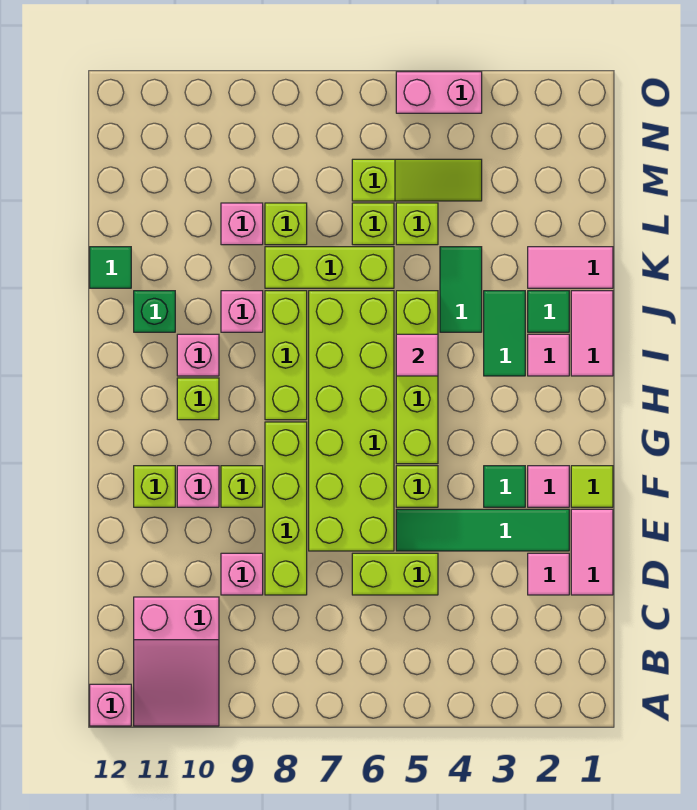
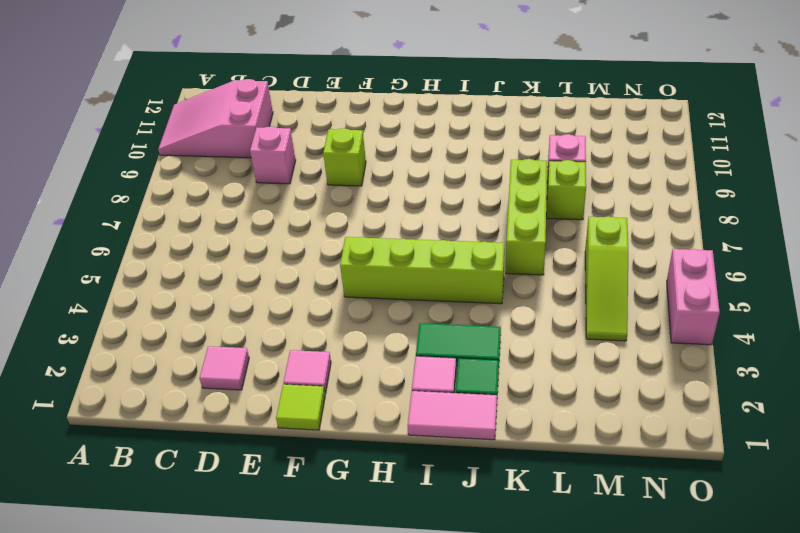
none -> pink 1x1 brick [90,684,131,726]
none -> pink 1x2 tile [571,509,613,595]
none -> lime 1x2 brick [352,553,438,595]
none -> lime 1x4 brick [265,422,307,595]

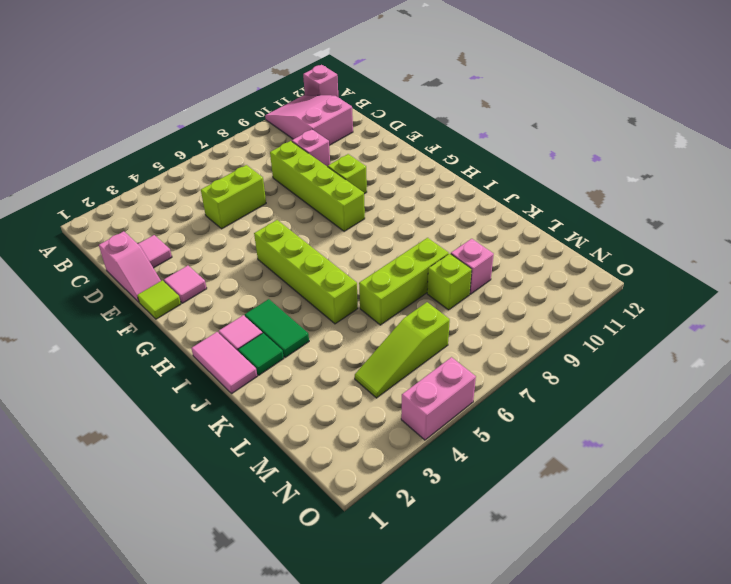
pink 1x2 slope [99,231,161,302] -> pink 1x2 tile [571,509,613,595]
none -> green 1x4 tile [396,509,569,551]
none -> lime 2x6 brick [309,291,394,551]
none -> green 1x1 tile [484,466,525,507]
none -> lime 1x1 brick [396,466,438,507]

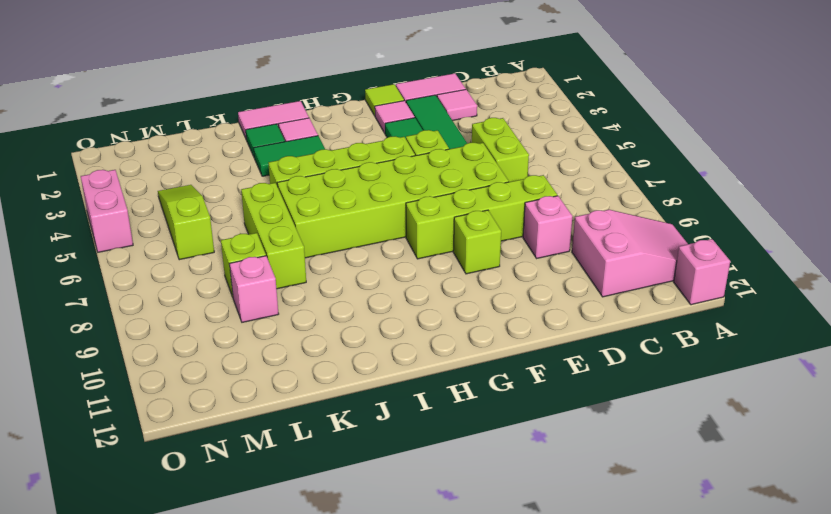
none -> pink 1x1 brick [177,466,219,507]
none -> lime 1x1 brick [134,466,175,507]
none -> lime 1x3 brick [265,291,307,420]
none -> lime 1x1 brick [177,378,219,420]

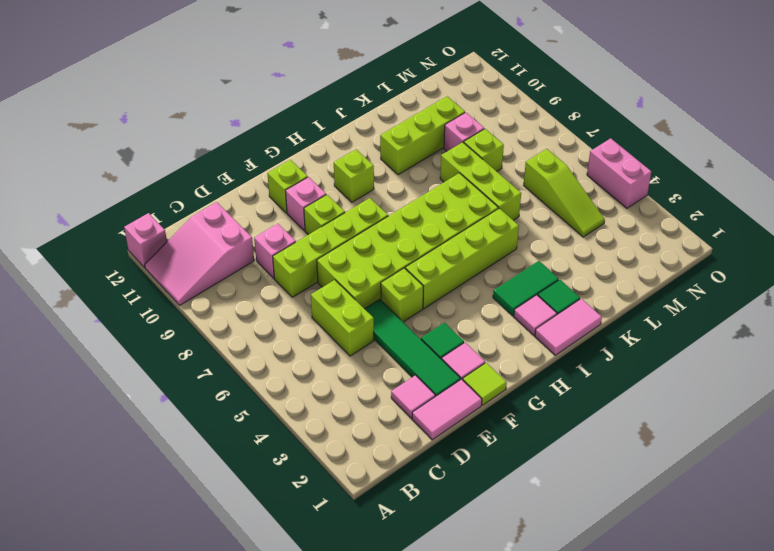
lime 1x3 brick [380,96,465,175] -> lime 1x3 brick moved to [265,291,307,420]
none -> pink 1x1 brick [177,334,219,376]
none -> green 1x2 tile [440,247,482,332]
none -> pink 1x1 brick [221,291,263,332]
none -> green 1x1 brick [134,291,175,332]

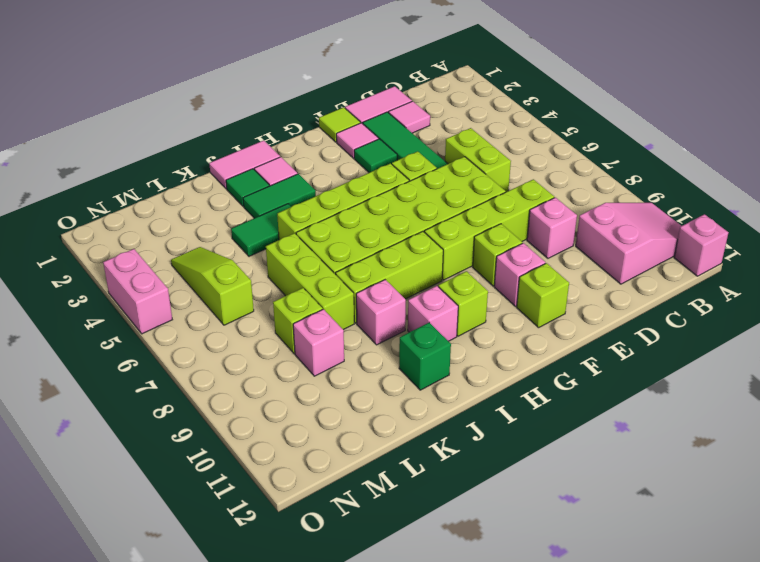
none -> pink 1x2 tile [528,247,613,288]
none -> green 1x1 tile [90,247,131,288]
none -> lime 1x1 brick [396,203,438,245]
none -> lime 1x1 brick [352,203,394,245]

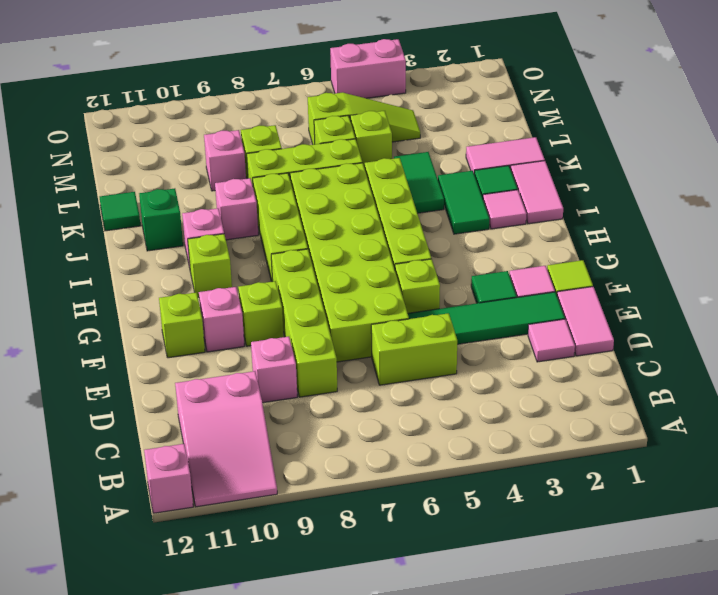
none -> pink 1x1 tile [396,334,438,376]

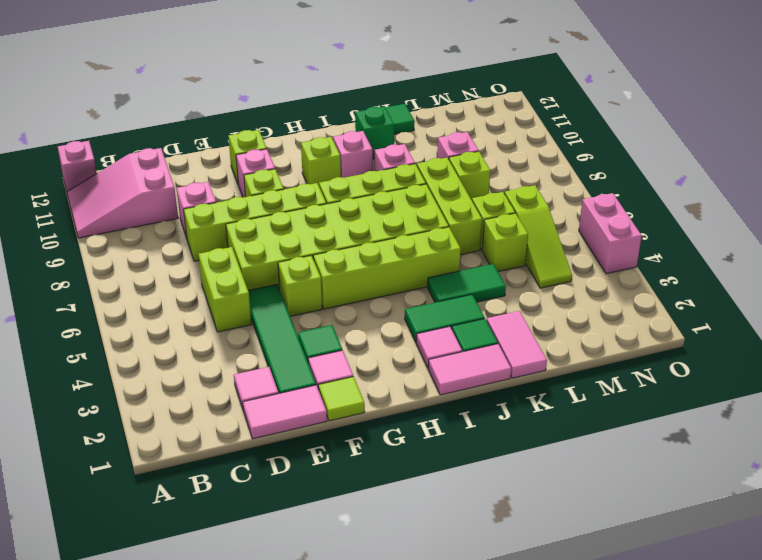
none -> pink 1x1 tile [396,334,438,376]

